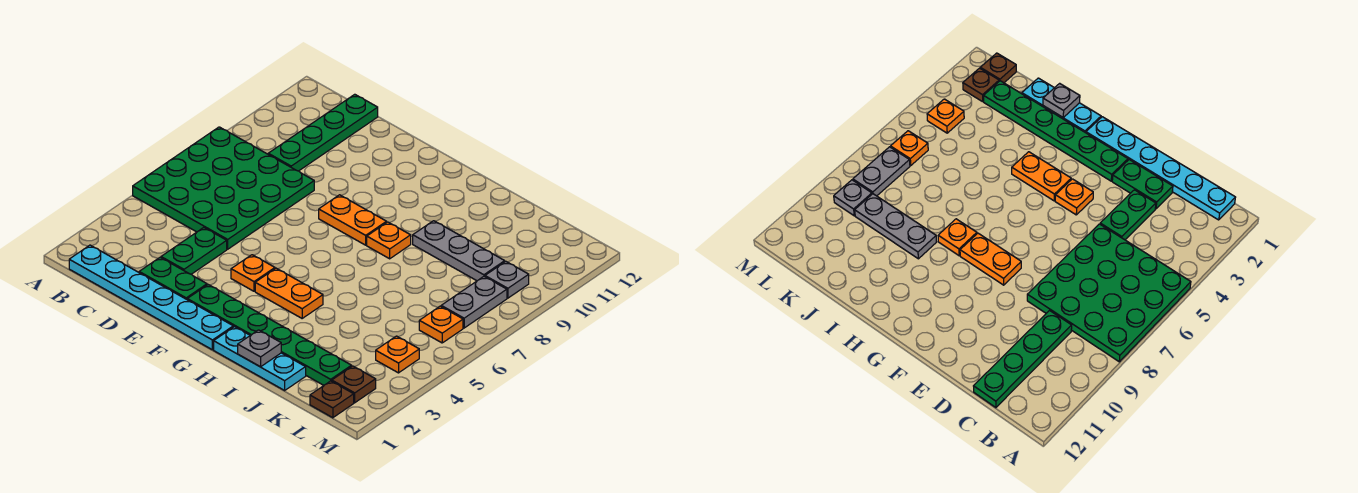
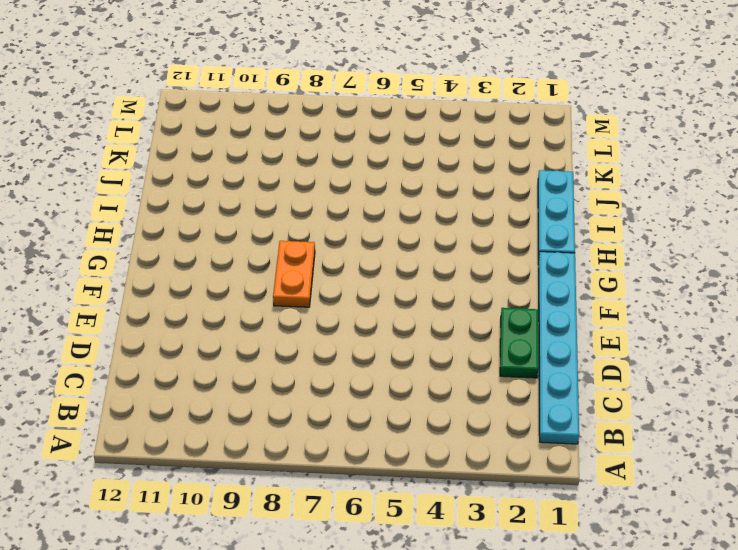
none -> green 4x4 plate [133,127,314,249]
none -> green 1x4 plate [268,94,378,171]
none -> green 1x2 plate [161,228,227,274]

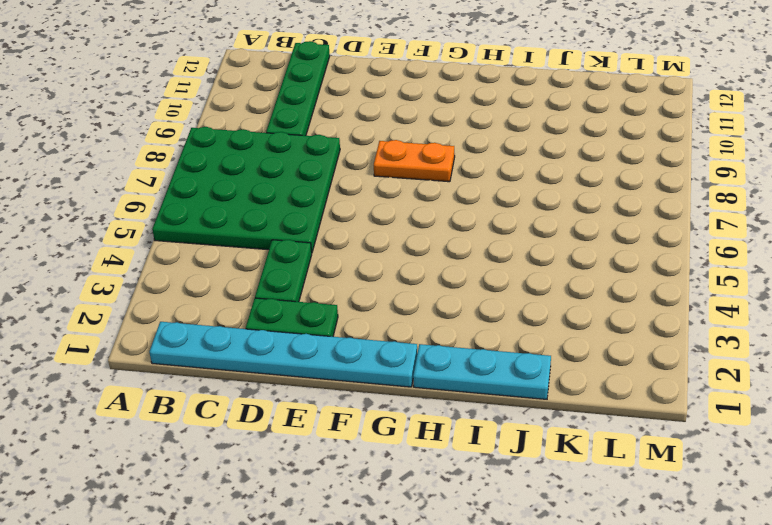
none -> green 1x6 plate [187,285,352,385]
none -> orange 1x1 plate [231,255,275,291]
none -> orange 1x2 plate [255,268,323,318]

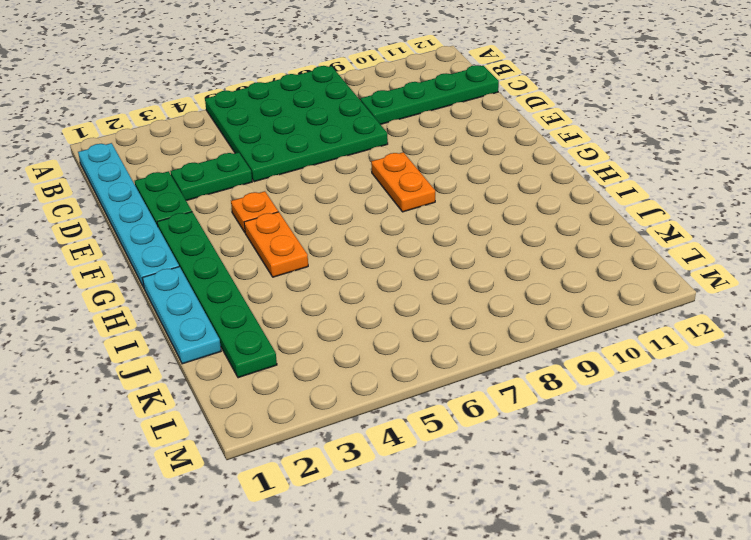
none -> orange 1x1 plate [367,222,411,259]
none -> grey 1x3 plate [413,221,505,281]
none -> brown 1x1 plate [310,381,354,418]

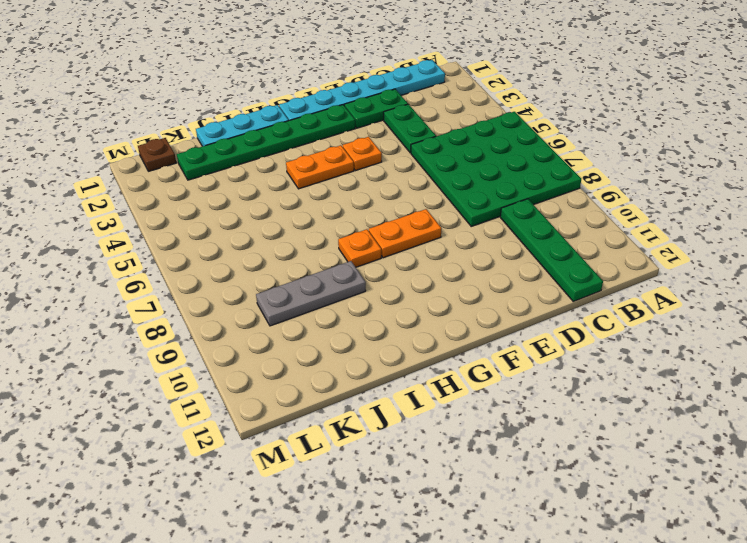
none -> brown 1x1 plate [332,366,376,403]
none -> orange 1x1 plate [376,336,419,373]
none -> orange 1x1 plate [419,306,463,343]

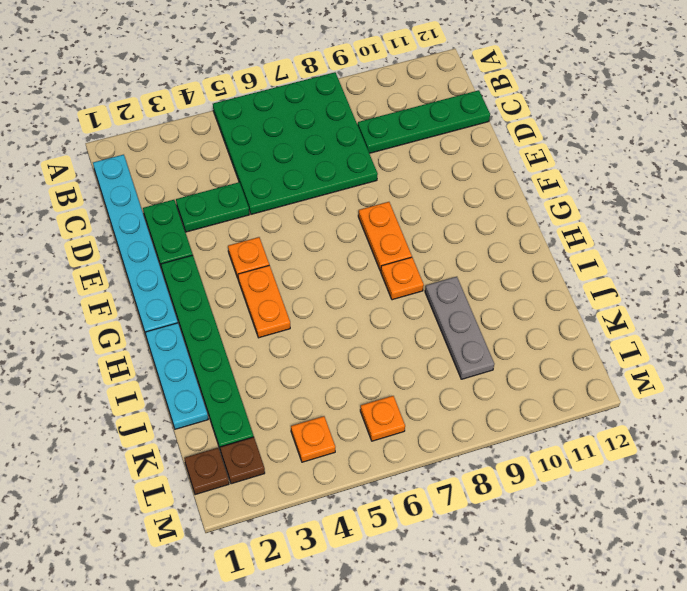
none -> grey 1x2 plate [441,277,507,328]
none -> grey 1x1 plate [485,262,529,298]
none -> grey 1x1 plate [238,330,281,367]

